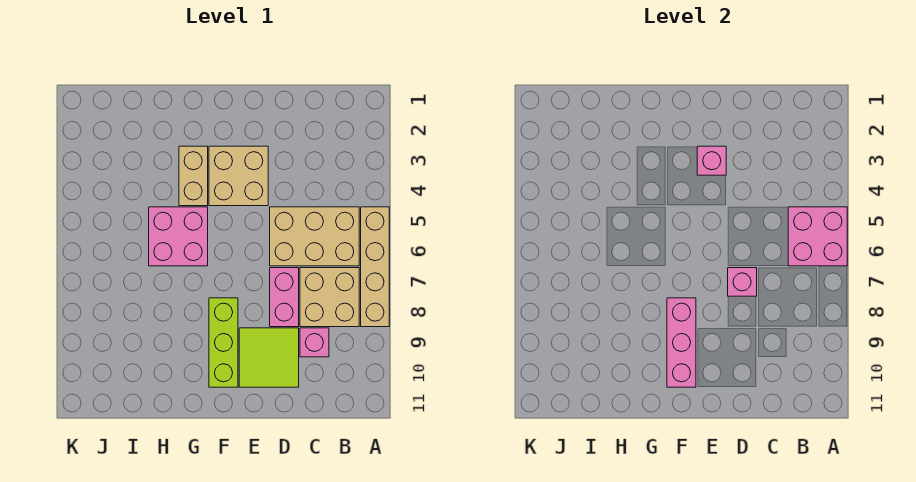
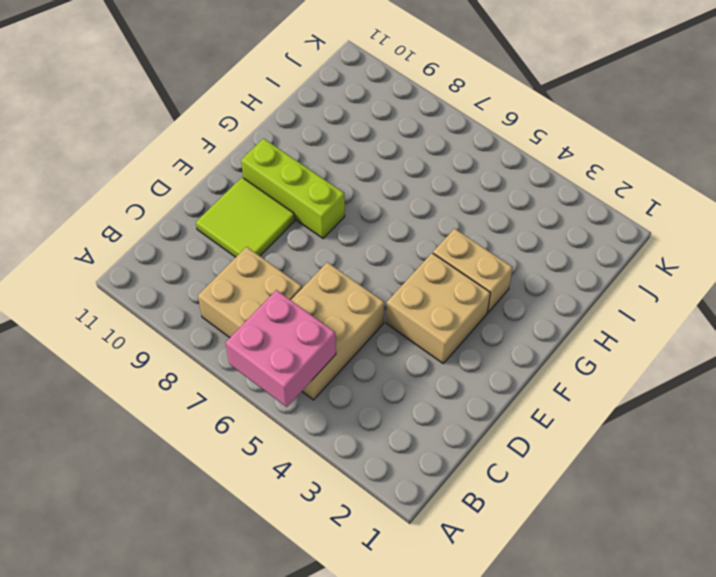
none -> tan 1x4 brick [361,207,389,327]
none -> pink 1x1 brick [300,328,329,357]
none -> pink 1x2 brick [270,268,299,327]

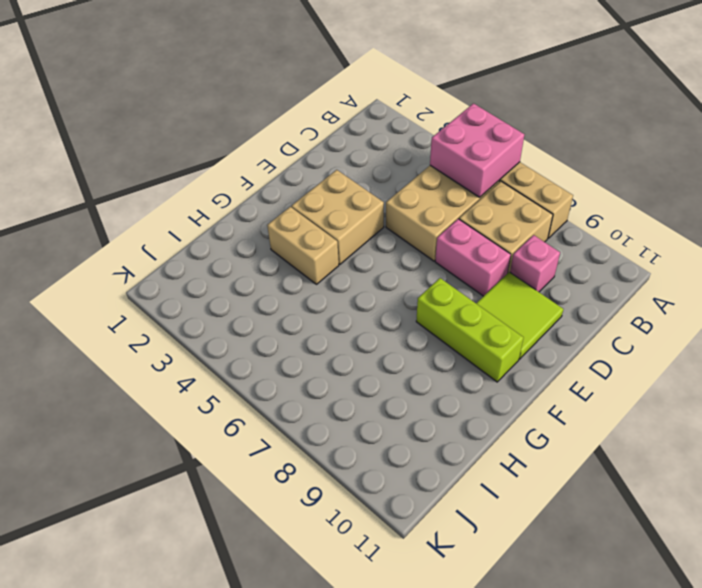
none -> pink 2x2 brick [149,207,208,266]
none -> pink 1x1 brick [728,268,757,296]
none -> pink 1x1 brick [697,146,726,175]

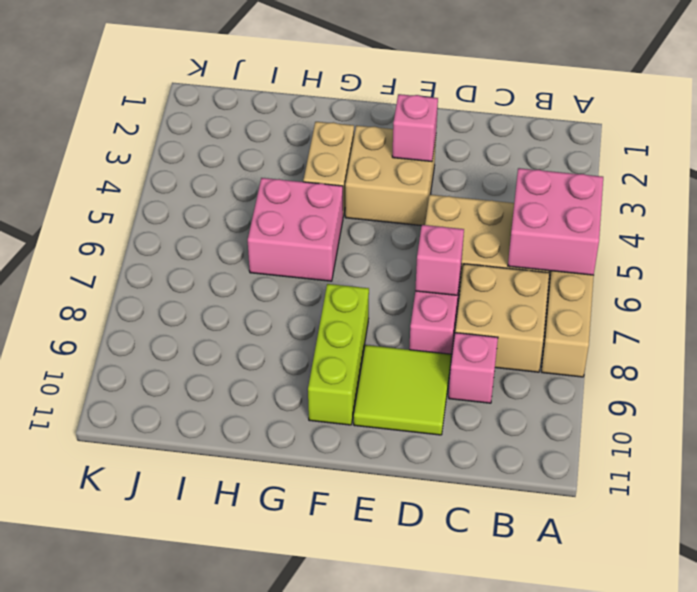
none -> pink 1x3 brick [667,298,696,387]

